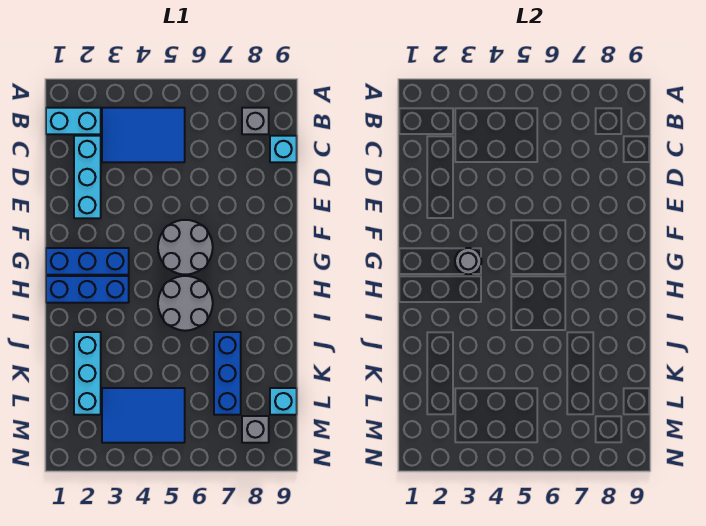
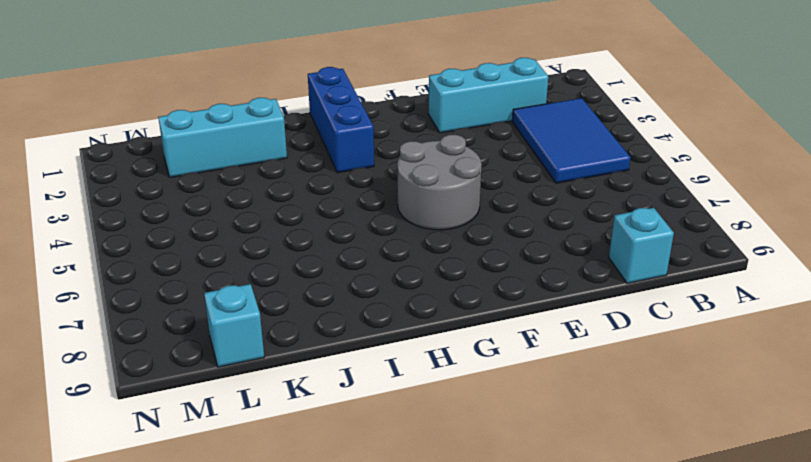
none -> cyan 1x2 brick [46,108,101,134]
none -> grey 1x1 brick [242,108,269,134]
none -> blue 1x3 brick [46,248,129,275]

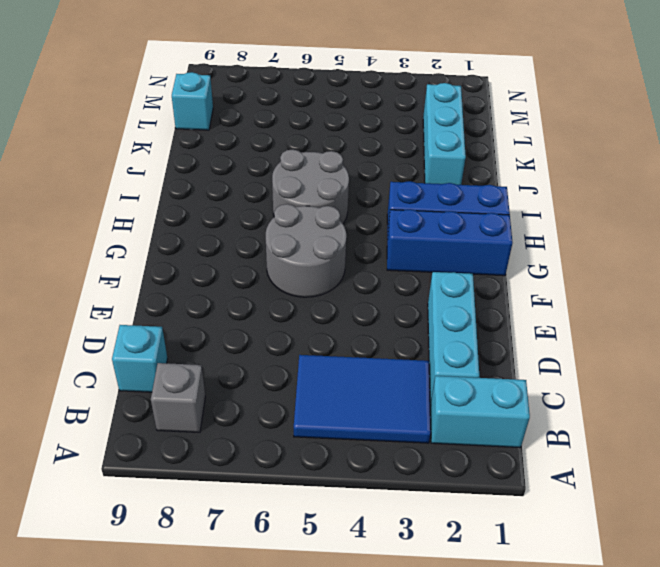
none -> blue 1x3 brick [214,332,241,415]
none -> blue 2x3 tile [102,388,185,443]
none -> grey 1x1 brick [242,416,269,443]

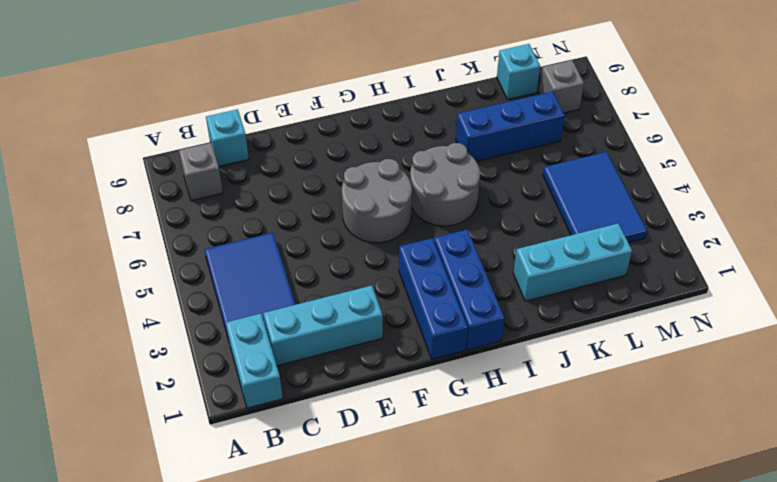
none -> grey 1x1 round brick [455,248,482,275]

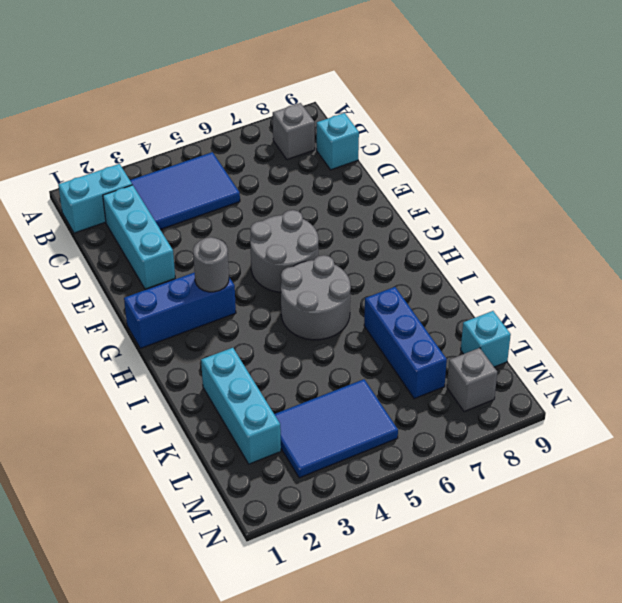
none -> blue 1x3 brick [46,276,129,303]

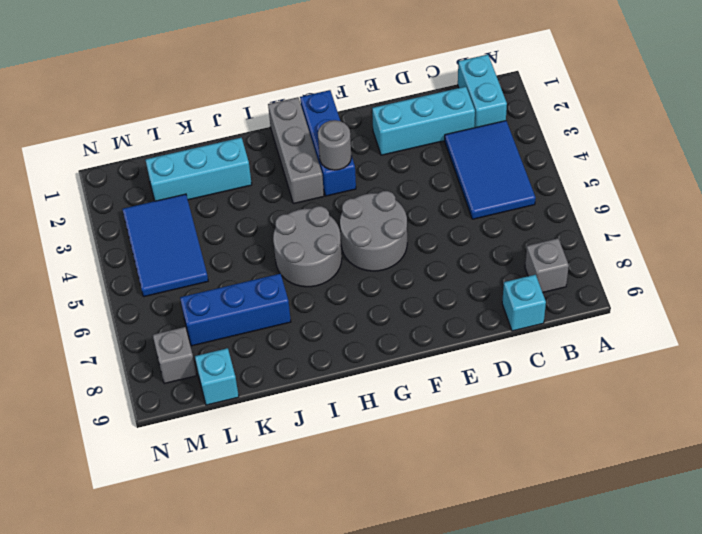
grey 1x3 brick [268,97,324,204] -> blue 1x3 brick [46,276,129,303]

